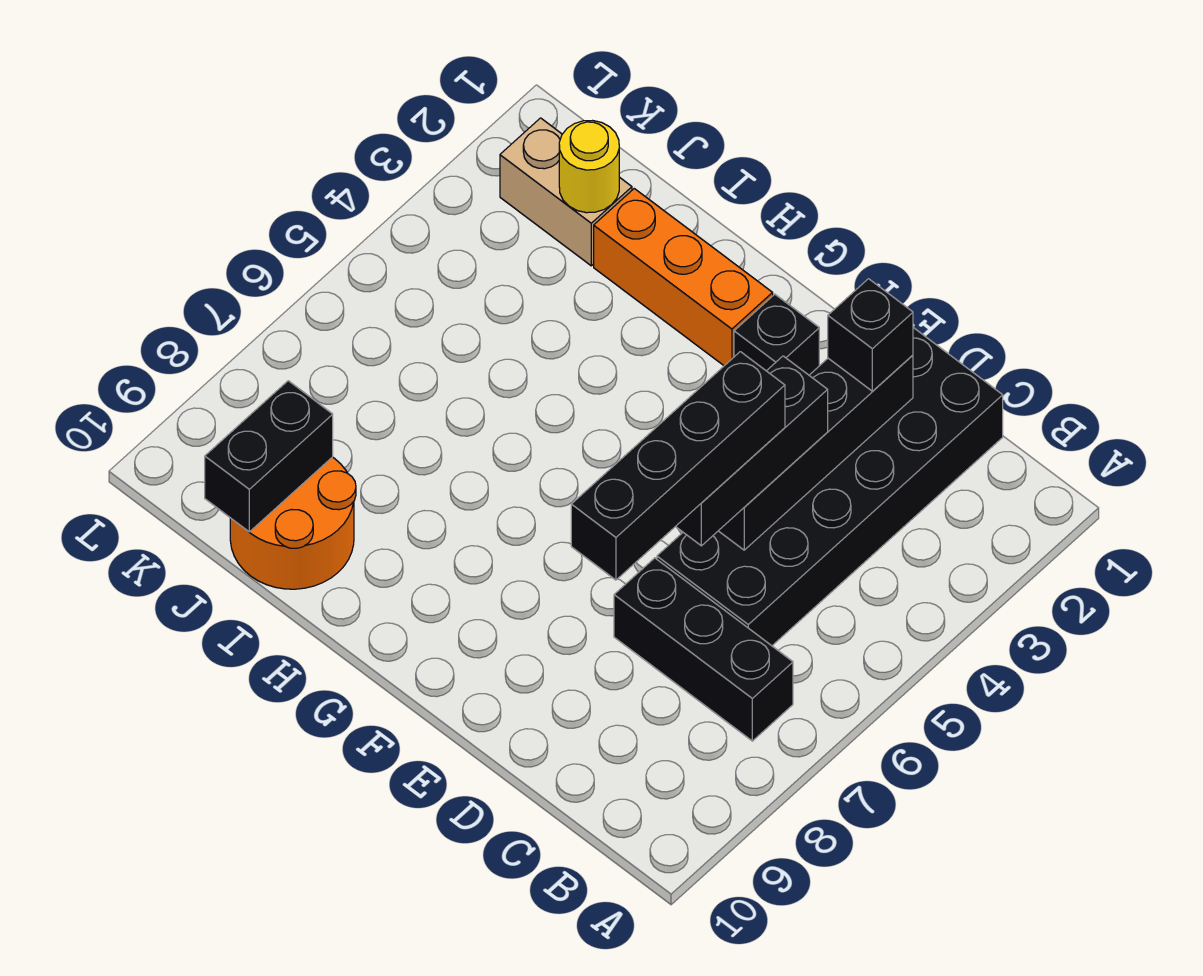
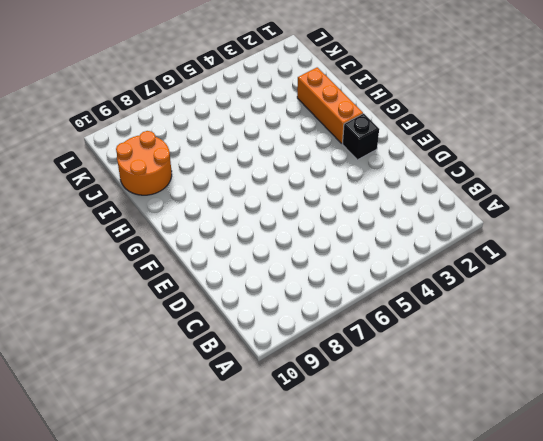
none -> black 1x3 brick [614,558,793,741]
none -> black 2x6 brick [657,328,1003,646]
none -> tan 1x2 brick [500,118,632,266]

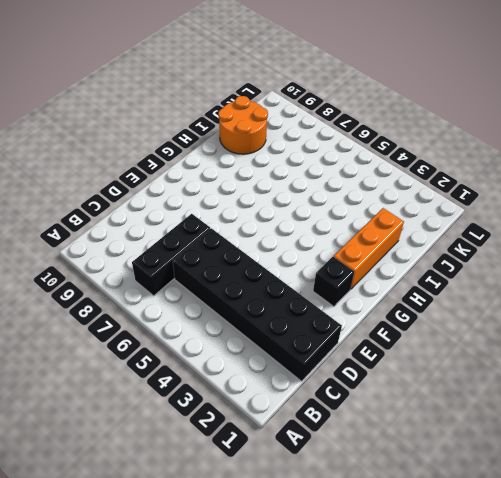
none -> tan 1x2 brick [500,118,632,266]
none -> black 1x4 brick [719,355,913,550]
none -> yellow 1x1 round brick [559,121,619,213]

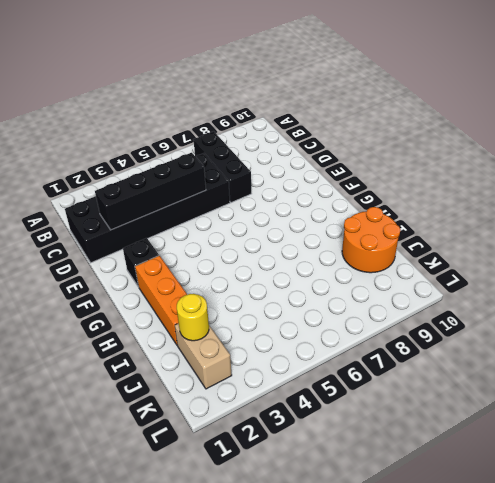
none -> black 1x2 brick [205,381,333,532]
none -> black 1x1 brick [828,279,913,391]
none -> black 1x3 brick [676,356,828,546]

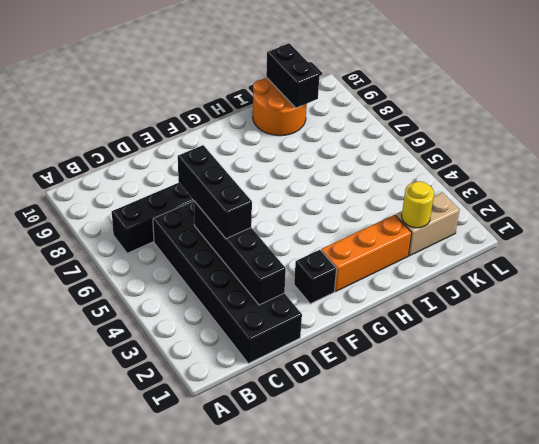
none -> black 1x1 brick [828,279,913,391]
none -> black 1x4 brick [571,352,785,580]

